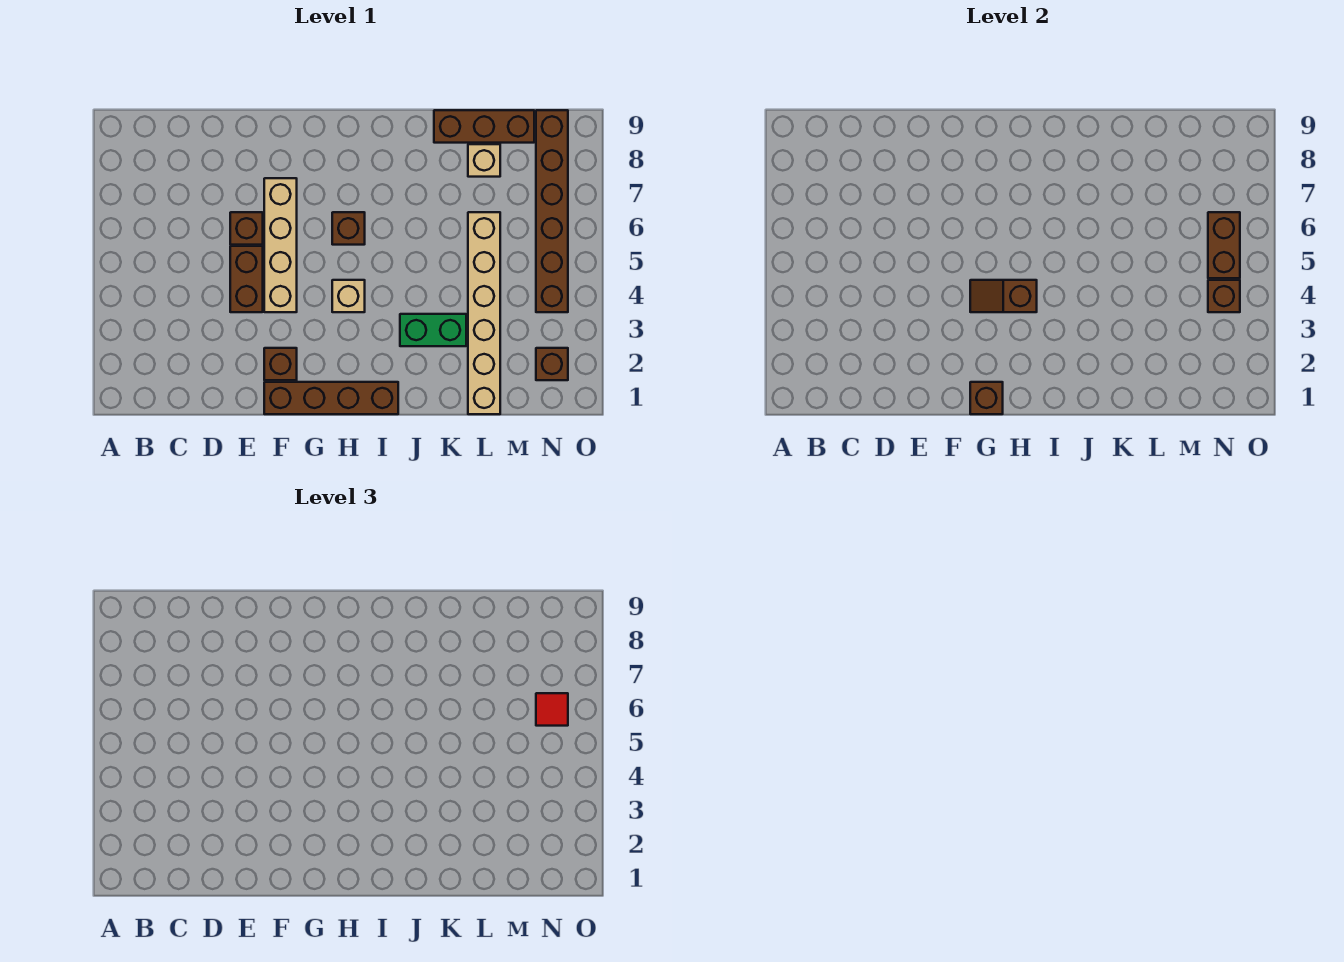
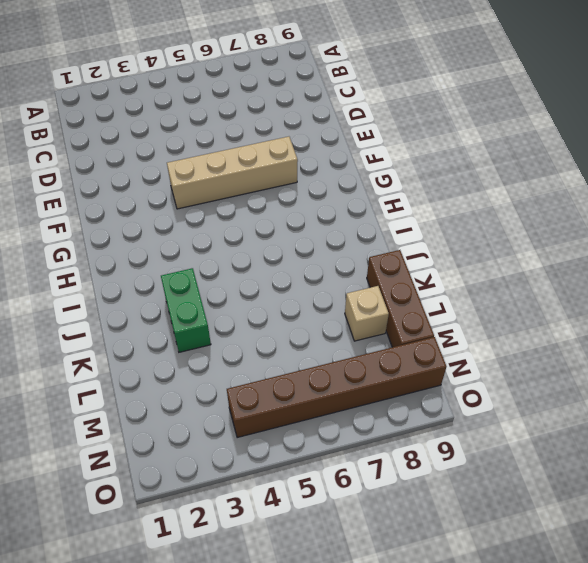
none -> brown 1x2 brick [230,246,263,312]
none -> brown 1x1 brick [230,212,263,245]
none -> brown 1x4 brick [264,382,398,414]

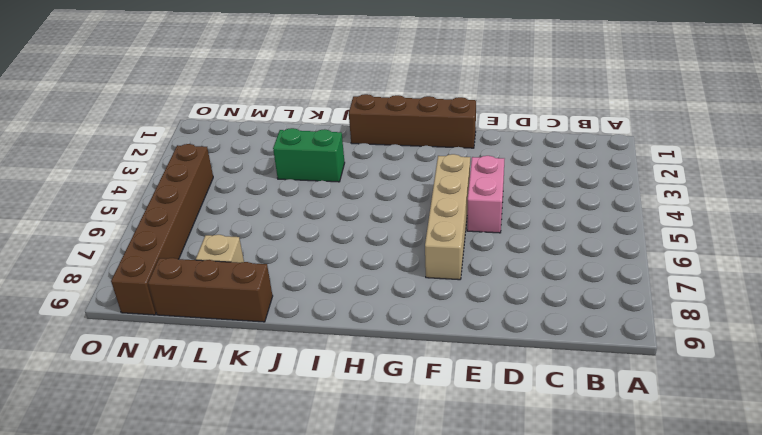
pink 1x2 brick [467,156,504,233] -> brown 1x2 brick [230,246,263,312]
none -> brown 1x1 brick [230,212,263,245]
none -> brown 1x1 brick [264,348,297,380]
none -> tan 1x1 brick [332,280,365,312]

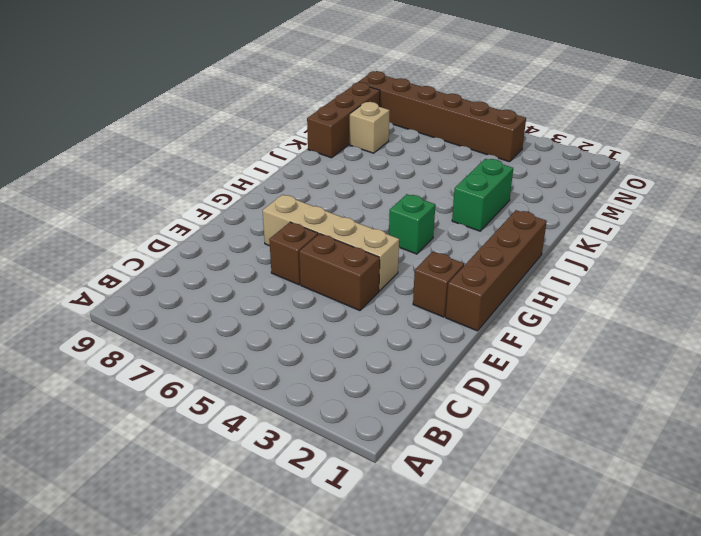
green 1x1 brick [389,194,435,254] -> tan 1x1 brick [332,280,365,312]
none -> brown 1x1 brick [332,212,365,245]
none -> tan 1x6 brick [468,212,500,414]
none -> brown 1x1 brick [536,348,568,380]

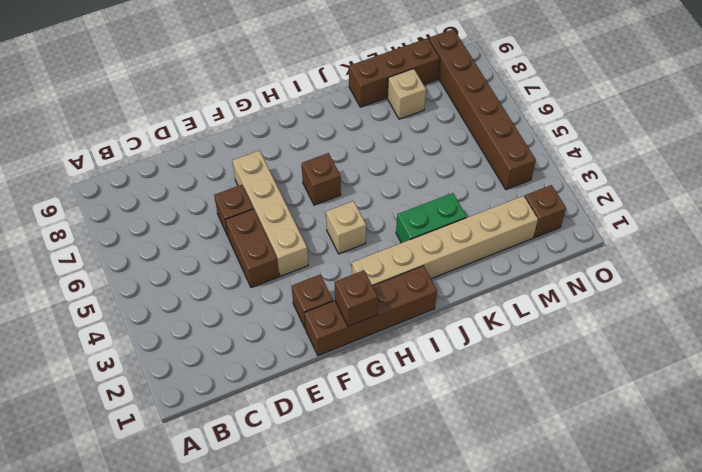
tan 1x6 brick [352,196,538,286] -> tan 1x6 brick turned to [468,212,500,414]
none -> brown 1x2 slope [970,280,1037,312]
none -> brown 1x1 brick [1208,280,1240,312]
none -> brown 1x2 brick [1208,212,1240,278]

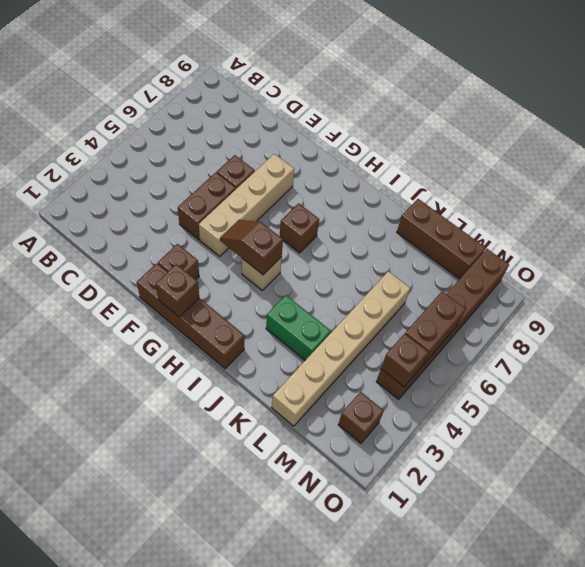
none -> tan 1x1 brick [468,144,500,177]
none -> red 1x1 tile [536,693,568,726]

